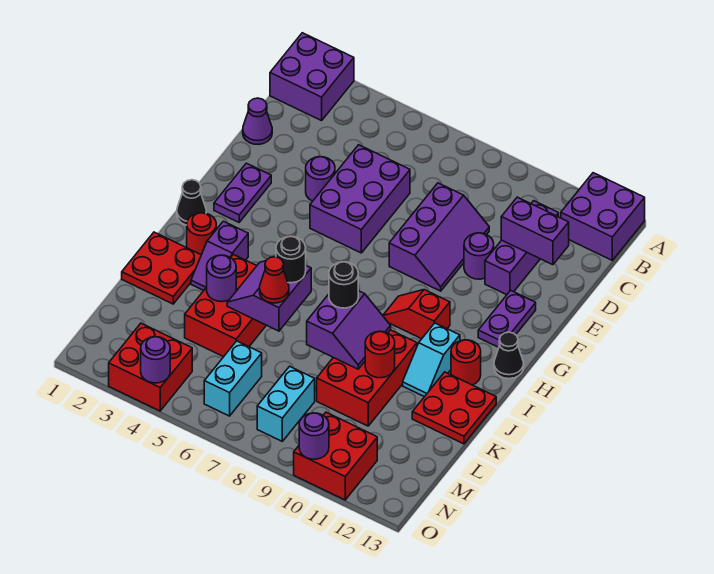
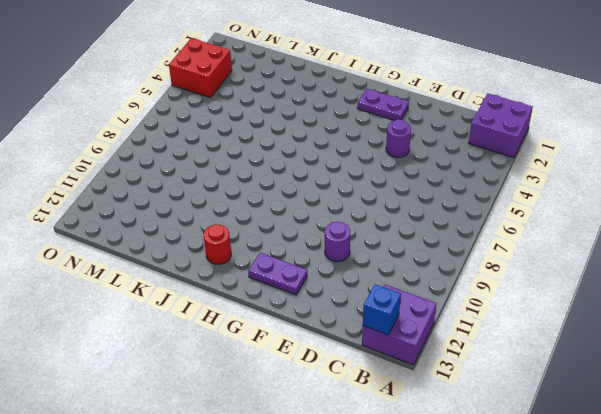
blue 1x1 brick [363,284,401,335] -> none
none -> purple 1x3 brick [485,201,559,295]
none -> purple 1x1 cone [243,98,272,144]
none -> purple 2x3 brick [310,145,410,253]
none -> purple 2x3 slope [389,183,489,291]

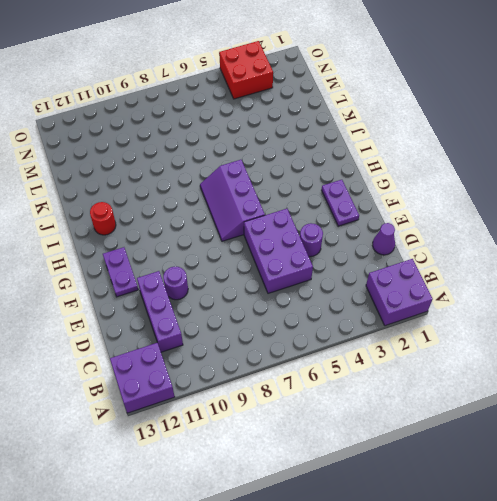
purple 2x3 slope [200,160,265,241] -> purple 2x3 slope moved to [389,183,489,291]
none -> black 1x1 cone [177,180,206,225]
none -> red 1x2 slope [383,290,450,339]
none -> black 1x1 cone [494,332,524,379]
none -> red 1x1 round brick [187,213,216,255]

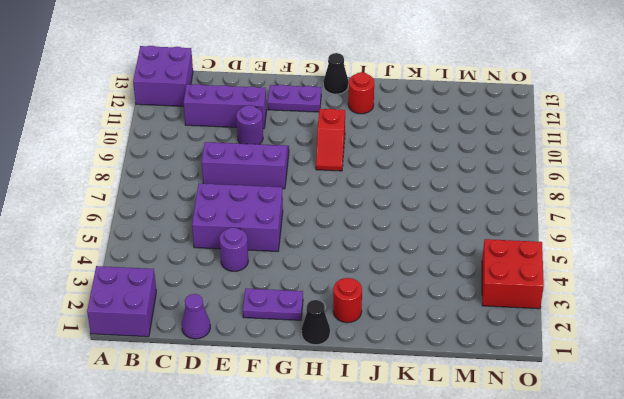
none -> purple 1x2 slope [191,221,248,290]
none -> cyan 1x2 slope [403,323,460,397]
none -> red 2x2 plate [122,232,201,304]
none -> red 2x3 brick [185,254,266,357]

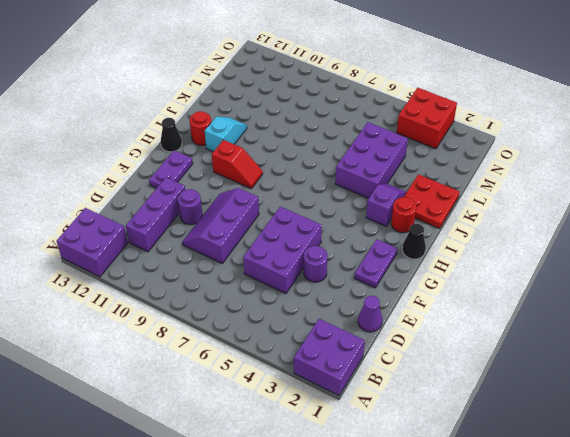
purple 2x3 brick [335,122,408,198] -> red 2x3 brick [185,254,266,357]
none -> red 2x3 brick [317,330,417,426]
none -> red 2x2 plate [412,372,496,444]
none -> cyan 1x2 brick [204,341,262,416]
none -> cyan 1x2 brick [257,366,315,441]

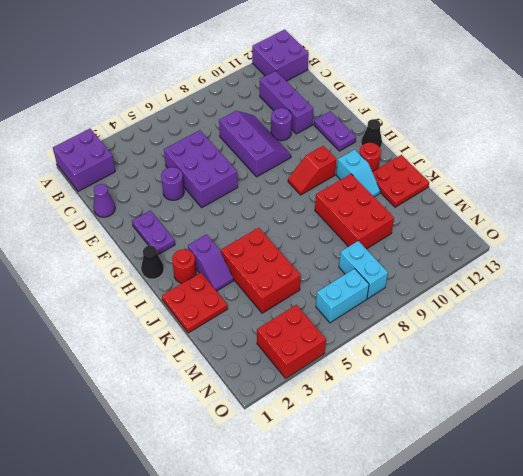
cyan 1x2 brick [316,269,369,323] -> cyan 1x2 brick turned to [204,341,262,416]
none -> red 2x2 brick [294,412,377,500]
none -> purple 1x2 brick [501,197,569,265]
none -> purple 2x2 slope [227,261,311,331]
none -> purple 2x2 slope [307,291,391,369]

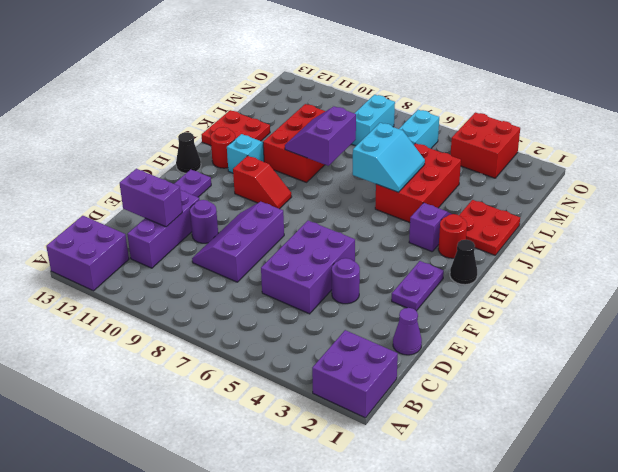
cyan 2x2 slope [353,123,425,192] -> purple 2x2 slope [227,261,311,331]
none -> red 2x2 brick [294,412,377,500]
none -> purple 1x1 round brick [207,255,236,302]
none -> red 1x1 round brick [365,331,395,378]
none -> purple 1x1 round brick [141,337,170,383]

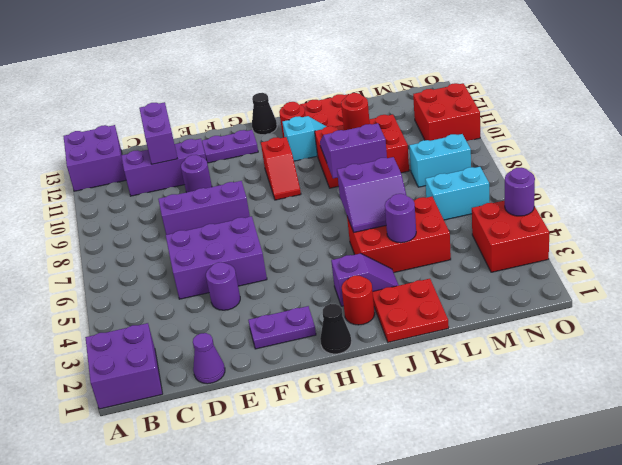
none -> purple 1x1 round brick [299,413,329,459]
none -> black 1x1 round brick [276,236,306,283]
none -> black 1x1 round brick [329,262,358,308]
none -> red 1x1 cone [260,257,289,303]

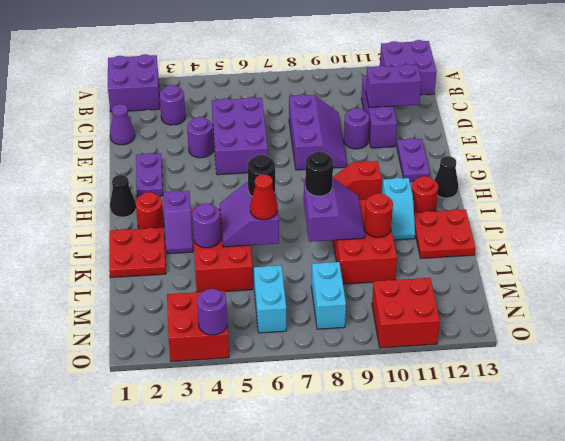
purple 1x1 round brick [159,85,185,125] -> purple 1x1 round brick moved to [299,413,329,459]

